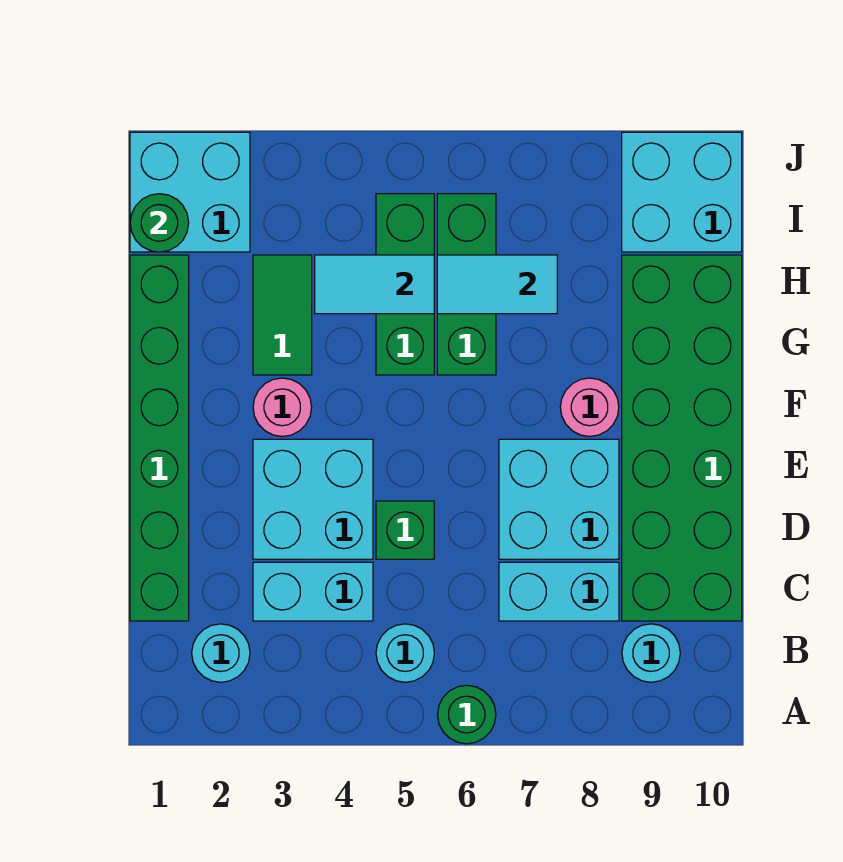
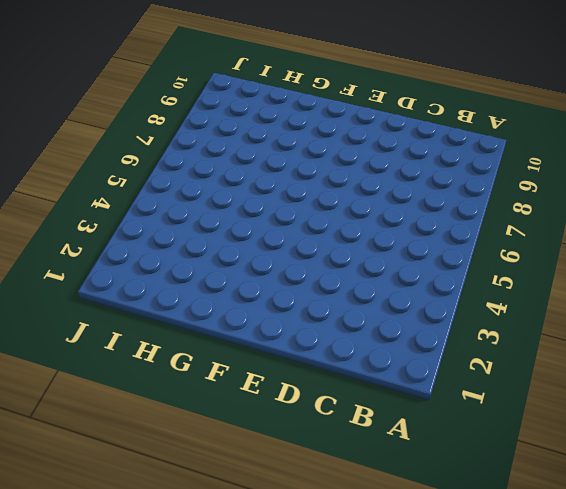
none -> green 1x1 round brick [437,685,496,744]
none -> cyan 1x1 round brick [192,624,250,682]
none -> cyan 1x1 round brick [376,624,434,682]

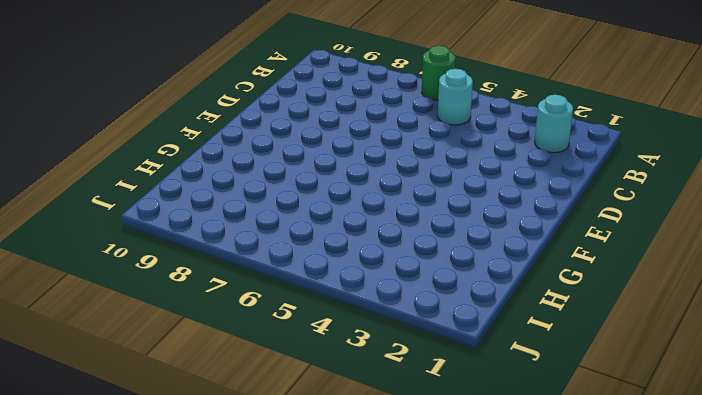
none -> cyan 1x1 round brick [622,624,680,682]
none -> green 1x6 brick [130,255,189,621]
none -> cyan 1x2 brick [253,562,373,621]

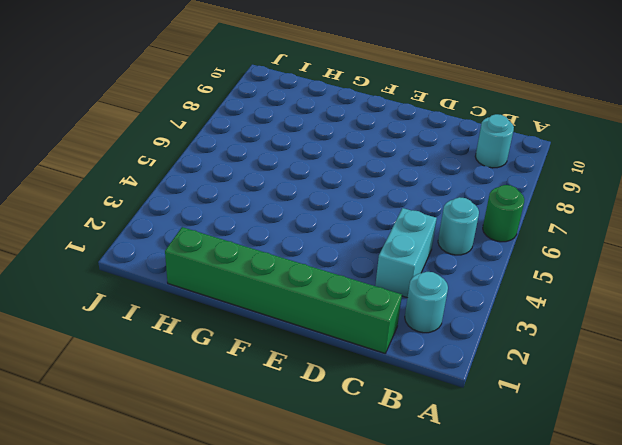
none -> cyan 1x2 brick [499,562,619,621]
none -> green 2x6 brick [622,255,742,621]
none -> cyan 2x2 brick [253,439,373,559]

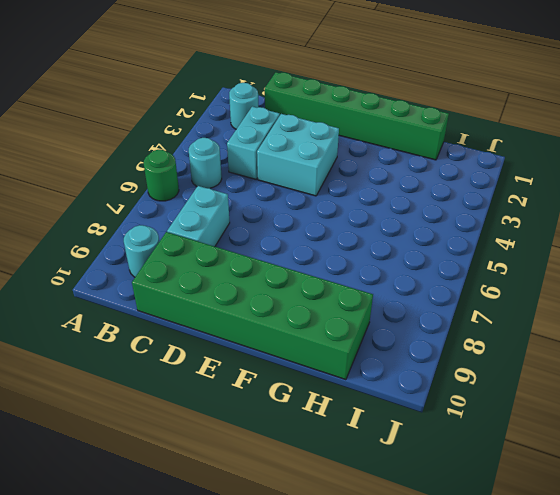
none -> green 1x1 brick [376,501,434,559]
none -> cyan 2x2 brick [499,439,619,559]
none -> pink 1x1 round brick [253,378,312,437]

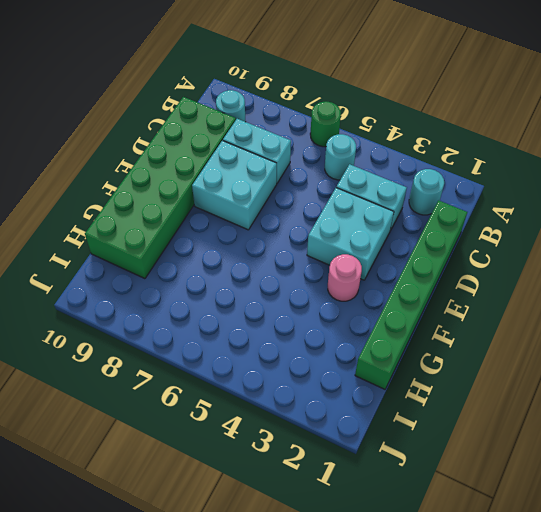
none -> green 1x1 brick [376,501,434,559]
none -> pink 1x1 round brick [560,378,619,437]
none -> green 1x2 tile [253,255,312,375]

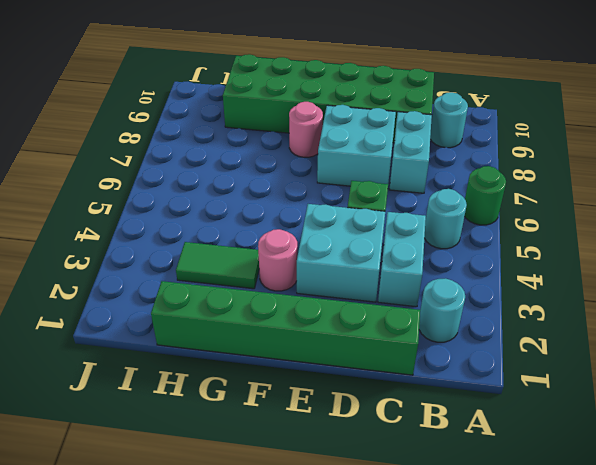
none -> green 1x3 brick [376,194,434,375]
none -> green 1x3 brick [437,194,496,375]
none -> cyan 2x2 brick [130,132,250,252]

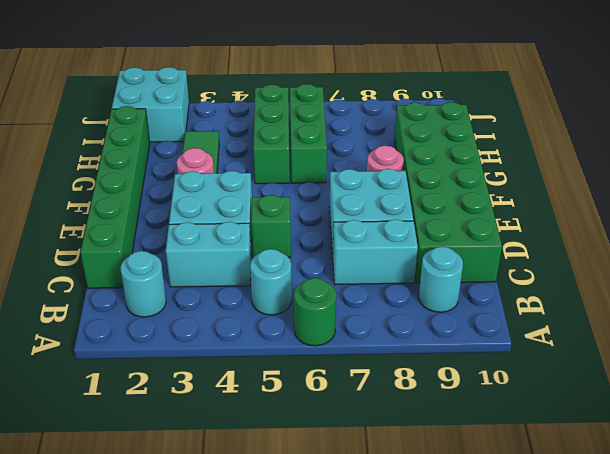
none -> cyan 2x2 brick [622,132,742,252]
none -> cyan 1x2 tile [315,255,434,314]
none -> cyan 1x2 tile [437,255,557,314]

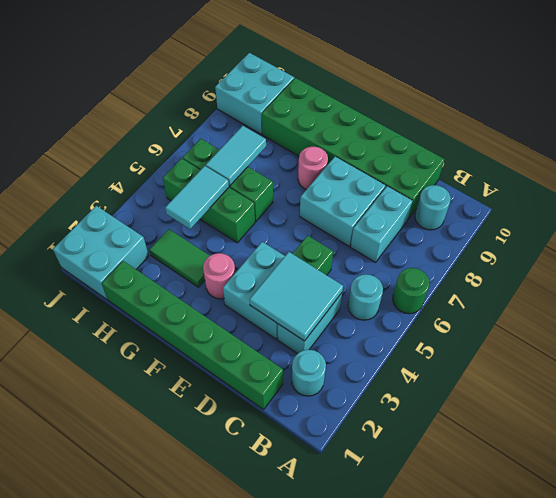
cyan 2x2 tile [249,252,343,341] -> none
none -> green 1x1 round brick [130,194,189,252]

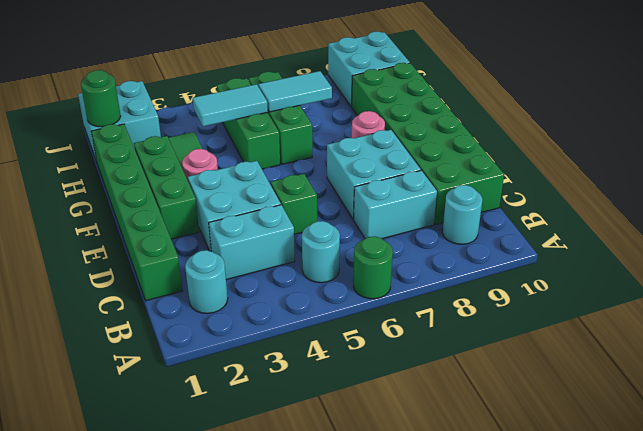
green 1x3 brick [134,136,199,239] -> none

